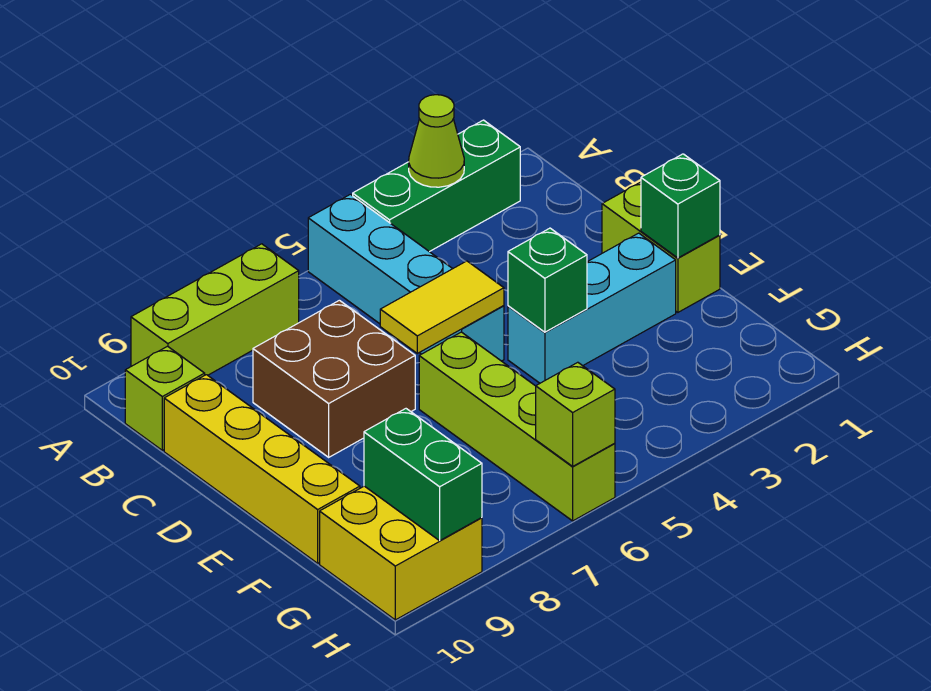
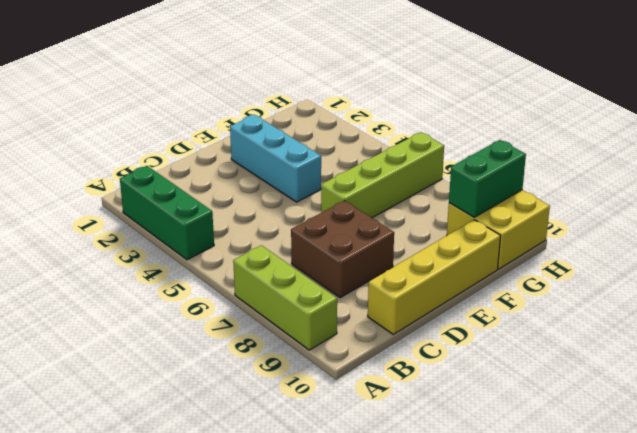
none -> cyan 1x4 brick [308,194,504,361]
none -> lime 1x1 brick [125,346,205,450]
none -> lime 1x2 brick [602,182,720,312]

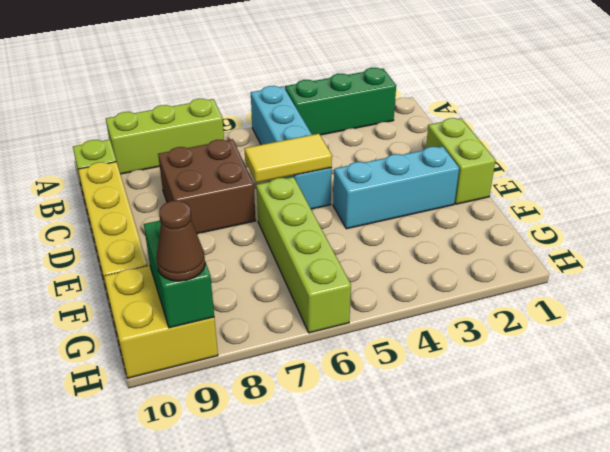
brown 1x1 cone [156,201,205,281] -> none
none -> lime 1x1 cone [409,95,464,187]
none -> green 1x1 brick [641,154,720,258]
none -> green 1x1 brick [508,228,587,332]

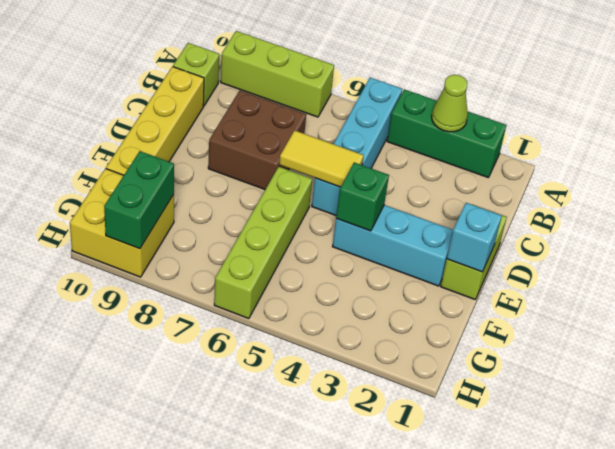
cyan 1x1 brick [447,203,502,272] -> green 1x1 brick [641,154,720,258]
none -> lime 1x1 brick [536,362,615,466]

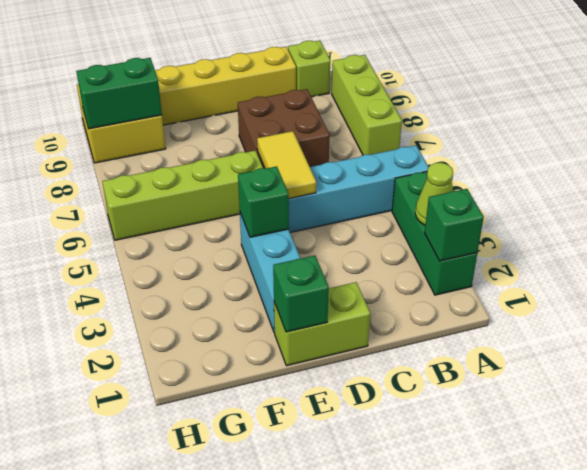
green 1x1 brick [425,189,484,261] -> none
none -> lime 1x1 brick [536,362,615,466]

